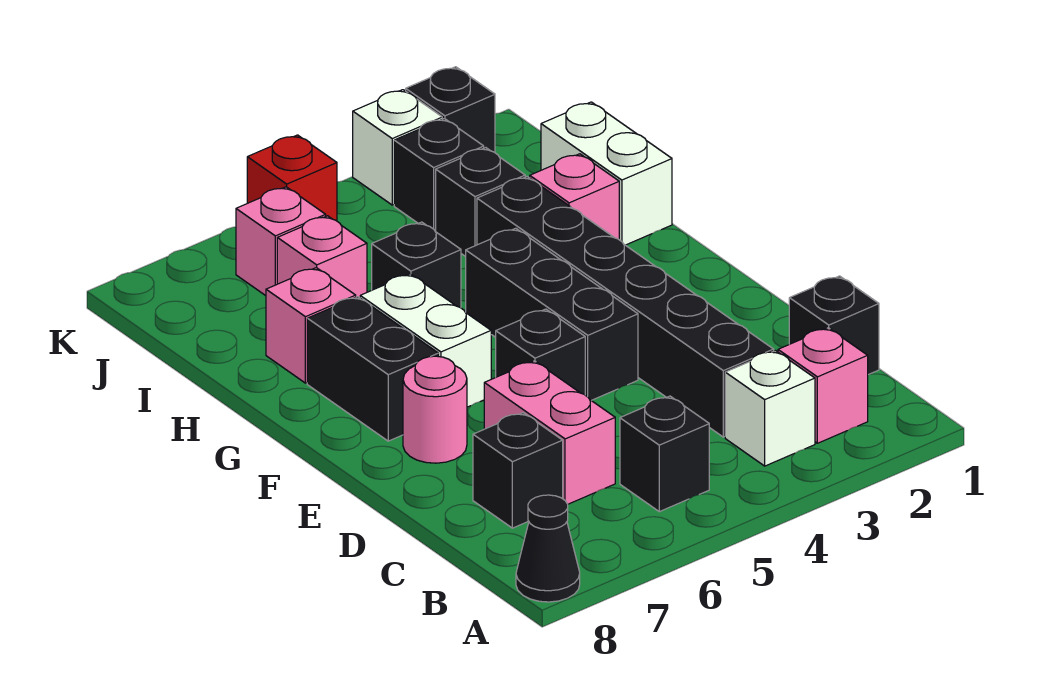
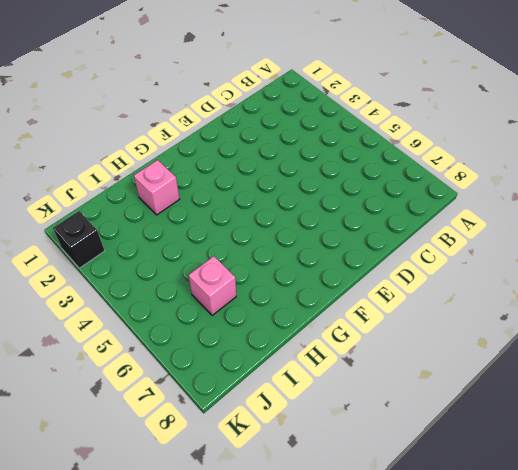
none -> black 1x1 cone [516,495,580,602]
none -> pink 1x1 brick [778,328,868,443]
none -> white 1x1 brick [725,351,815,466]

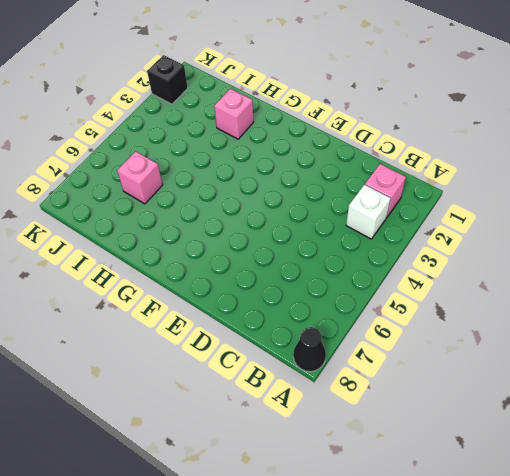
none -> black 1x1 brick [620,396,709,512]
none -> black 1x1 brick [789,276,879,375]
none -> black 1x6 brick [477,177,774,437]

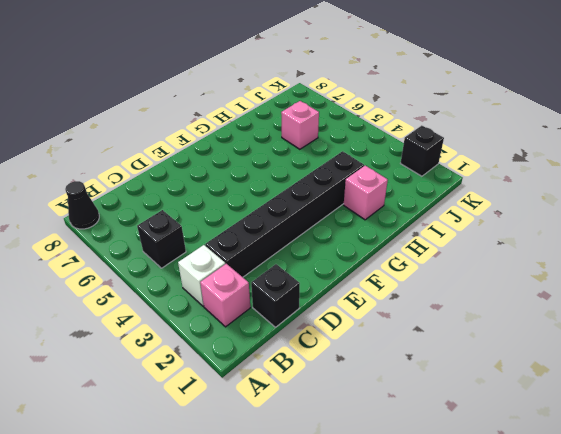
none -> pink 1x2 brick [484,361,615,504]
none -> black 1x1 brick [473,413,563,528]
none -> black 1x3 brick [466,228,638,400]

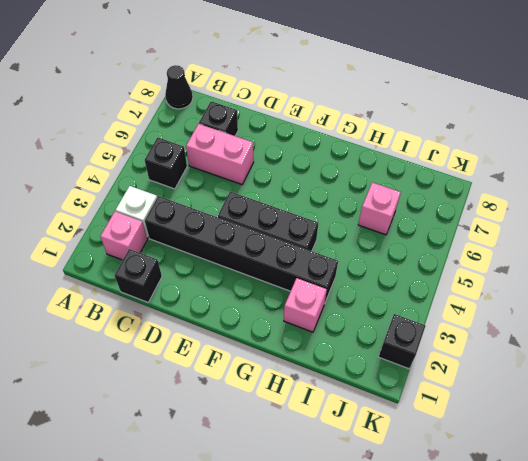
none -> black 1x1 brick [496,309,585,395]
none -> pink 1x1 round brick [403,356,467,463]
none -> white 1x2 brick [360,274,491,407]

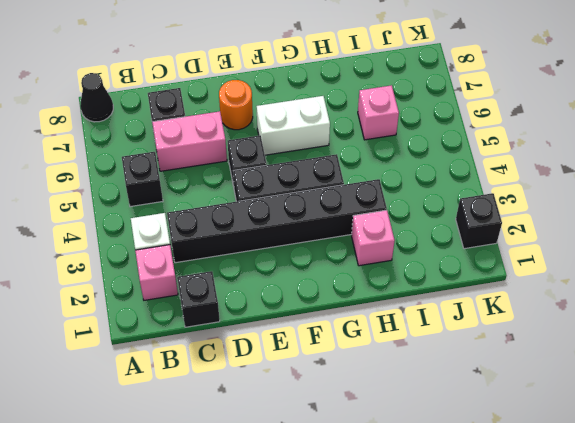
orange 1x1 round brick [219,80,253,130] -> pink 1x1 round brick [403,356,467,463]
none -> black 1x2 brick [307,297,438,441]
none -> white 1x2 brick [541,102,672,245]
none -> black 1x1 brick [372,222,461,308]

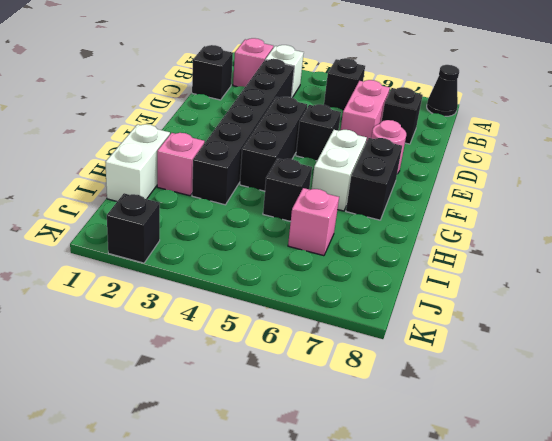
none -> pink 1x1 brick [266,268,356,383]
none -> black 1x1 brick [436,148,525,257]
none -> black 1x1 brick [394,119,484,232]

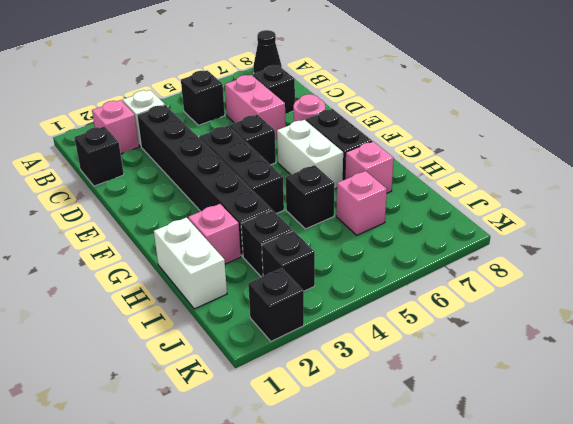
none -> pink 1x1 brick [236,187,326,296]
none -> white 1x1 brick [353,90,442,205]
none -> red 1x1 brick [247,135,337,221]

